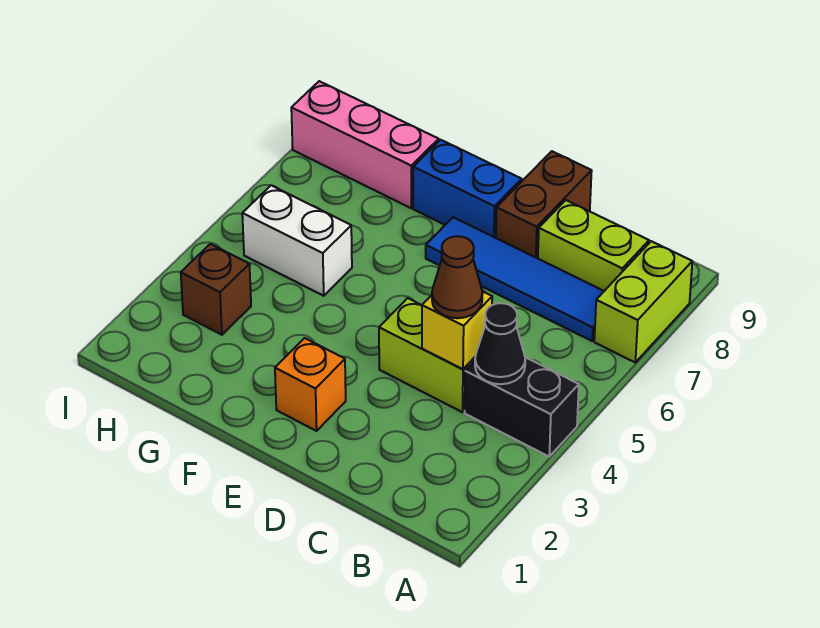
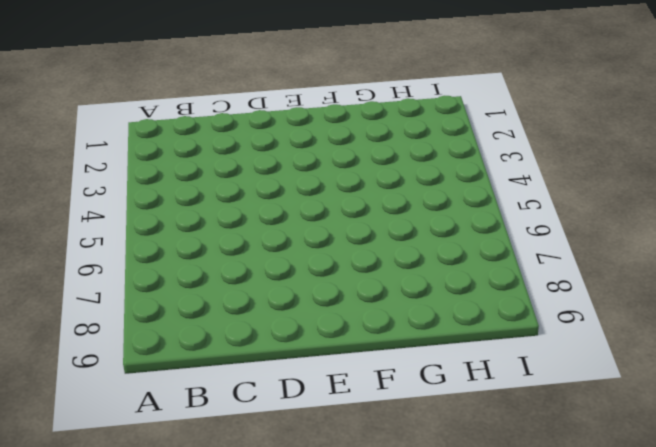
none -> black 1x2 brick [465,357,579,456]
none -> lime 1x2 brick [594,241,692,362]
none -> blue 1x4 tile [426,217,604,341]

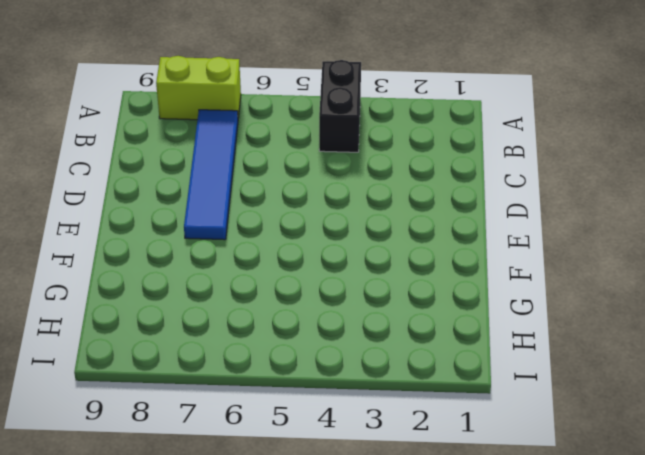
none -> lime 1x2 brick [538,200,649,291]
none -> lime 1x2 brick [379,298,475,412]
none -> brown 1x2 brick [496,151,592,258]

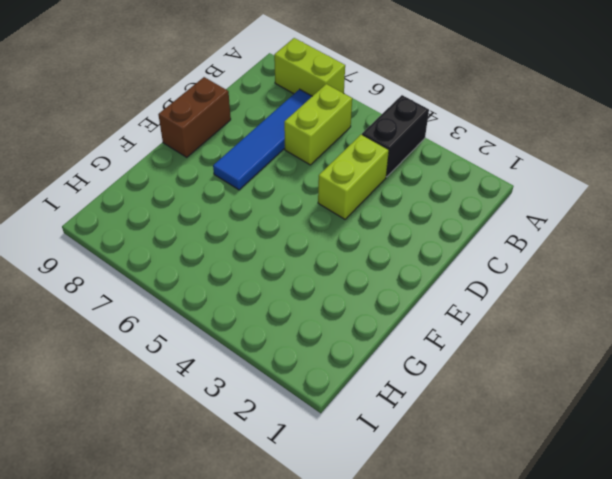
lime 1x2 brick [284,84,352,165] -> lime 1x2 brick moved to [538,200,649,291]
brown 1x2 brick [158,77,231,157] -> brown 1x2 brick turned to [496,151,592,258]
none -> orange 1x1 brick [275,338,346,431]
none -> blue 1x2 brick [413,140,522,238]
none -> white 1x2 brick [242,185,352,296]

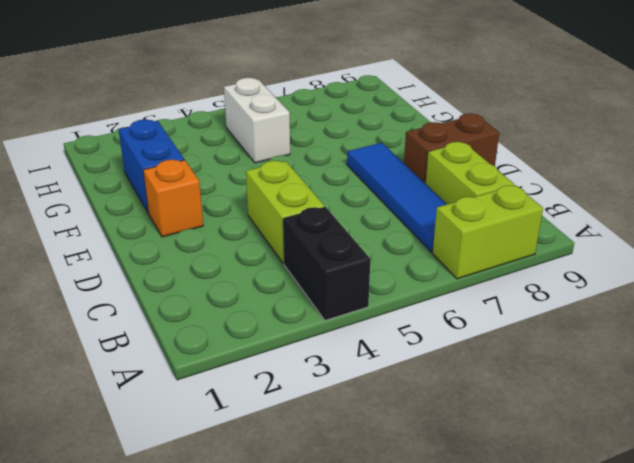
blue 1x2 brick [119,119,184,213] -> blue 1x2 brick moved to [413,140,522,238]
none -> pink 1x3 brick [291,81,439,208]
none -> brown 1x1 brick [181,244,251,335]
none -> black 1x1 cone [475,303,525,384]

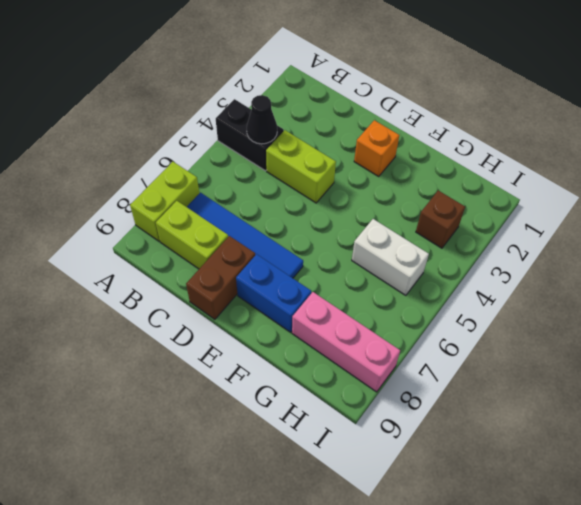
none -> yellow 1x1 brick [422,291,492,369]
none -> brown 1x1 cone [432,236,483,318]

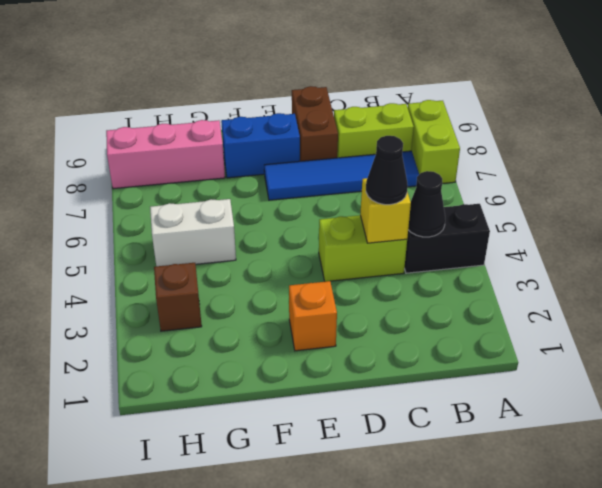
black 1x1 cone [366,136,408,205] -> brown 1x1 cone [432,236,483,318]

